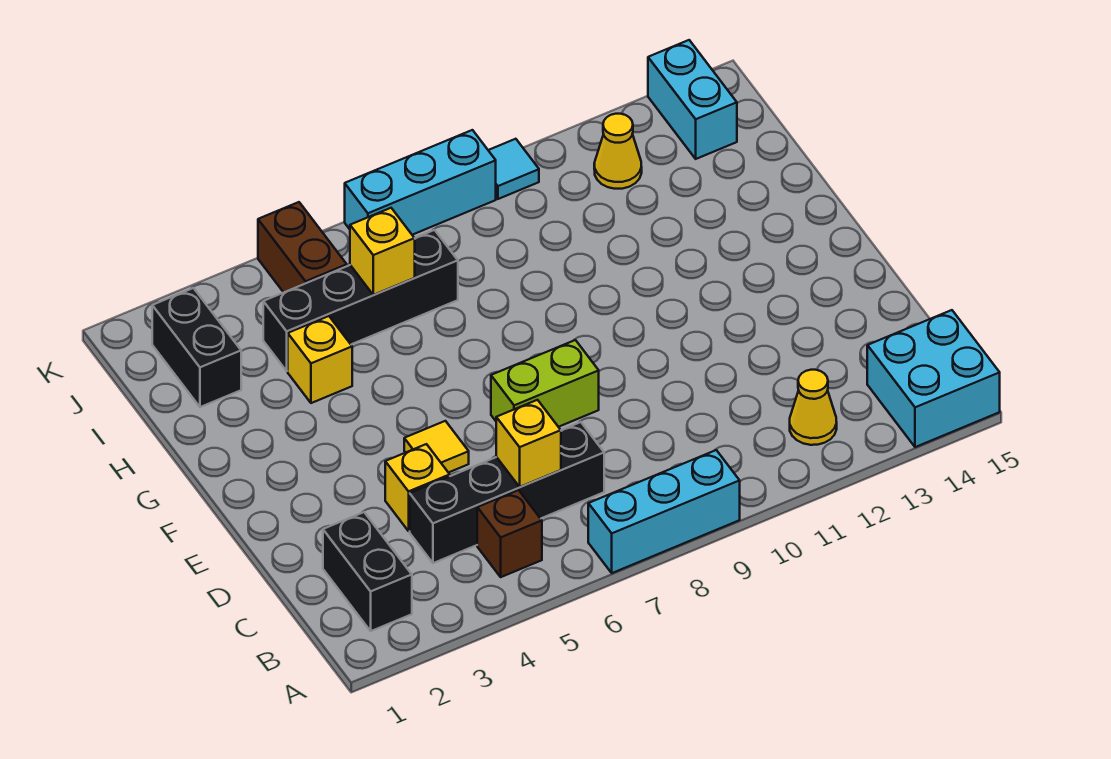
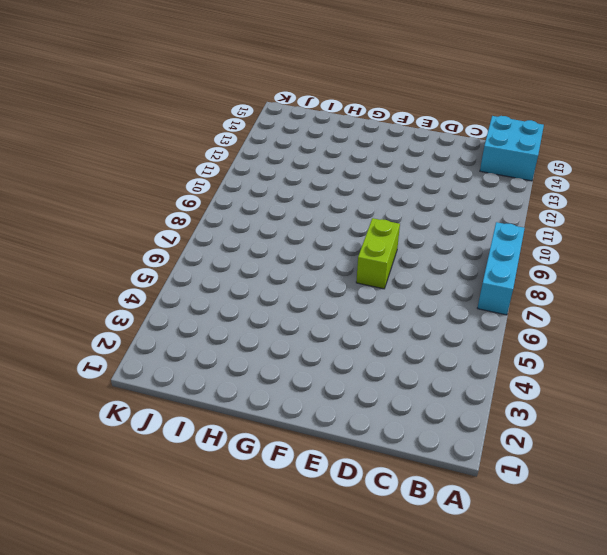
none -> black 1x2 brick [323,512,412,631]
none -> brown 1x1 brick [477,490,542,577]
none -> yellow 1x1 cone [790,370,837,445]

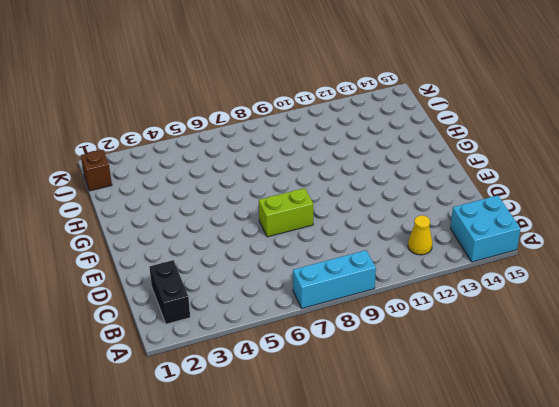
brown 1x1 brick [81,150,112,191] -> brown 1x1 brick moved to [477,490,542,577]
none -> black 1x4 brick [410,422,604,563]
none -> yellow 1x1 brick [385,444,450,531]
none -> yellow 1x1 tile [404,421,469,473]

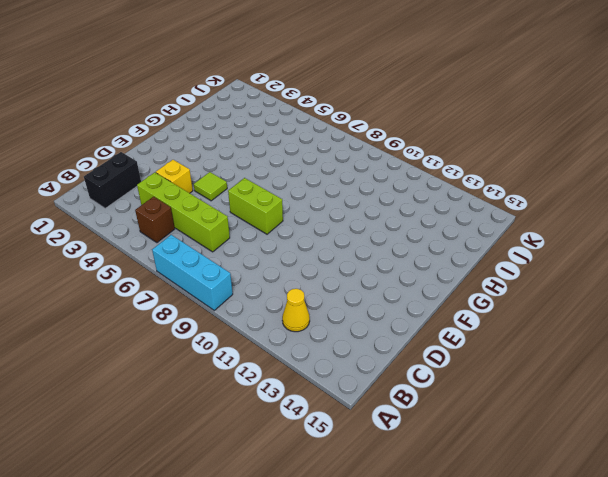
lime 1x4 brick [137,172,230,252] -> black 1x4 brick [410,422,604,563]
lime 1x1 tile [194,172,227,201] -> yellow 1x1 tile [404,421,469,473]
none -> cyan 2x2 brick [867,310,1000,447]
none -> yellow 1x1 brick [288,316,352,403]
none -> black 1x2 brick [152,288,241,407]

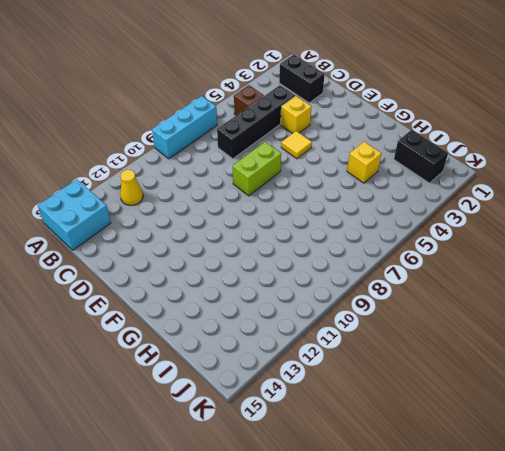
none -> black 1x4 brick [263,230,458,371]
none -> brown 1x2 brick [258,202,347,292]
none -> yellow 1x1 cone [594,114,642,189]

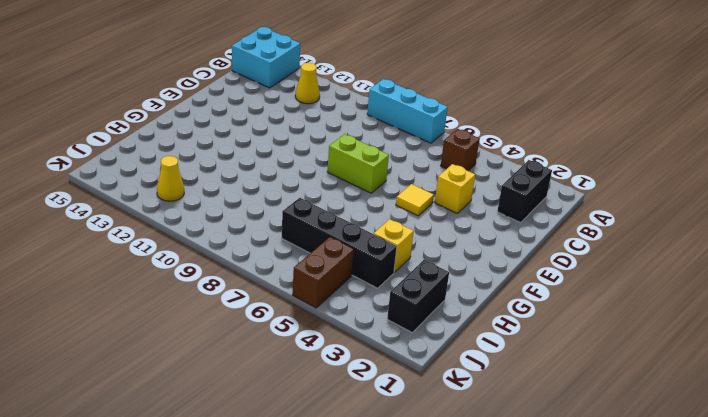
none -> black 1x4 brick [410,422,604,563]
none -> cyan 1x2 brick [648,40,737,159]
none -> cyan 1x3 brick [345,130,496,235]

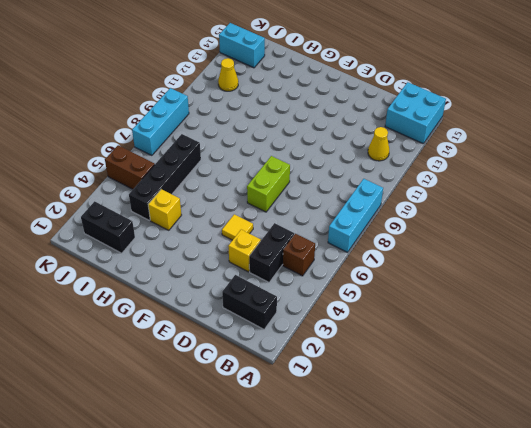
black 1x2 brick [249,223,294,282] -> black 1x4 brick [410,422,604,563]
none -> cyan 1x1 tile [488,139,539,199]
none -> yellow 1x1 brick [496,400,561,487]
none -> yellow 1x1 brick [350,208,415,295]

